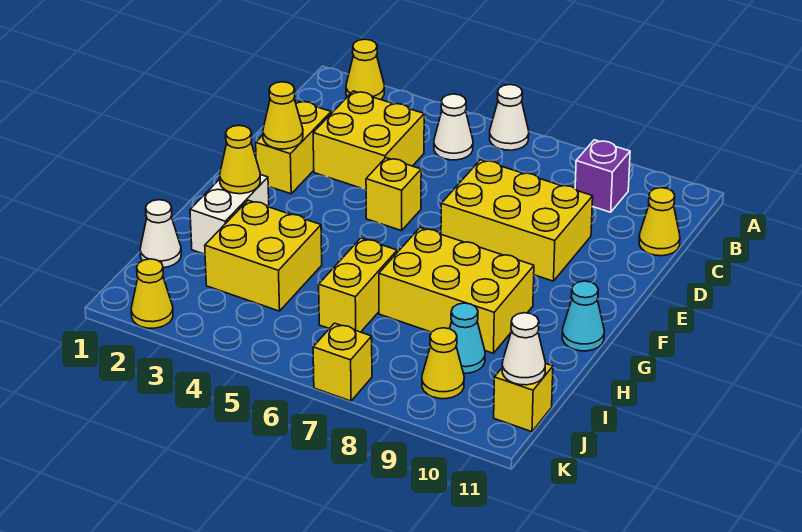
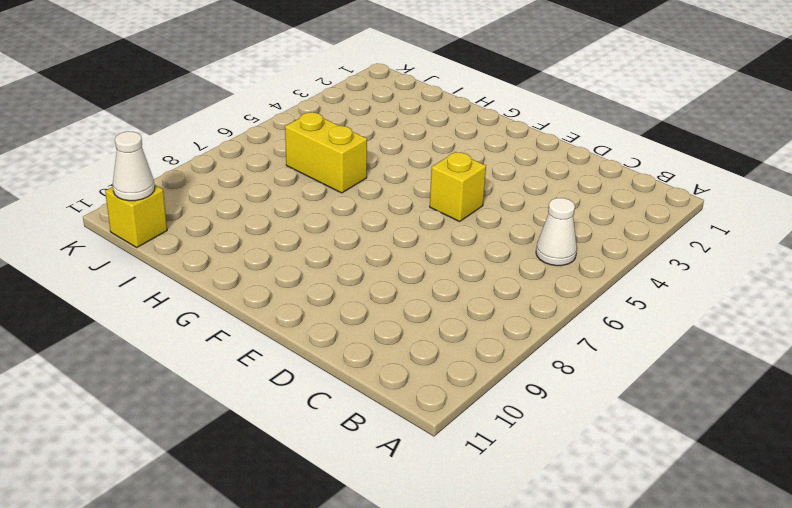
none -> yellow 1x1 cone [346,39,384,100]
none -> white 1x1 cone [490,85,529,150]
none -> purple 1x1 brick [575,140,630,212]

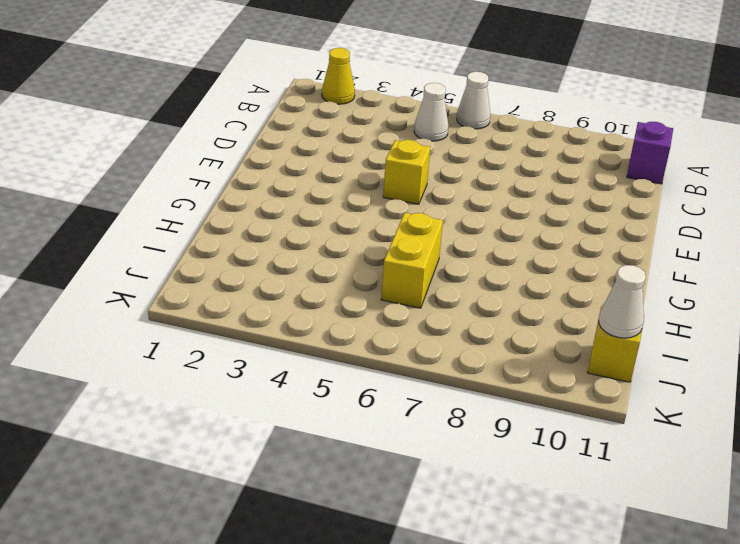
purple 1x1 brick [627,122,673,184] -> purple 1x1 brick moved to [575,140,630,212]
none -> yellow 2x2 brick [313,91,424,190]
none -> yellow 1x1 cone [639,188,680,256]
none -> yellow 1x2 brick [256,101,331,194]

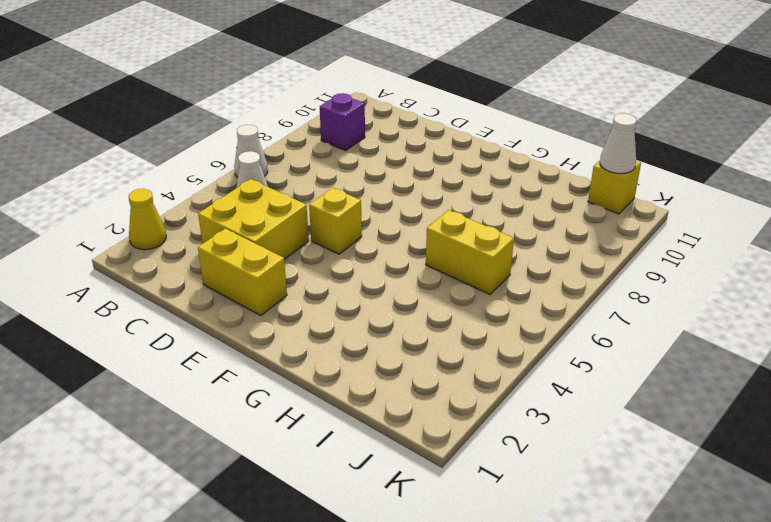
none -> yellow 1x1 cone [639,188,680,256]
none -> yellow 2x3 brick [441,160,593,281]
none -> white 1x2 brick [190,175,269,254]

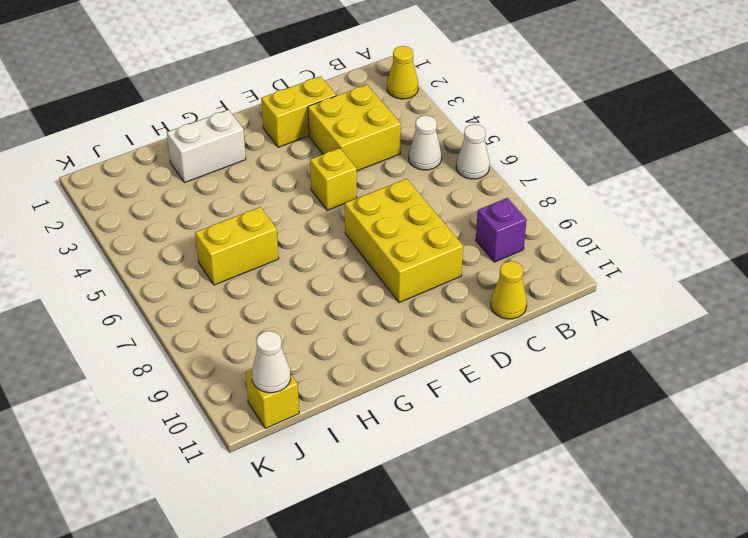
none -> yellow 2x3 brick [379,228,534,353]
none -> cyan 1x1 cone [562,281,604,351]
none -> yellow 2x2 brick [205,200,322,311]

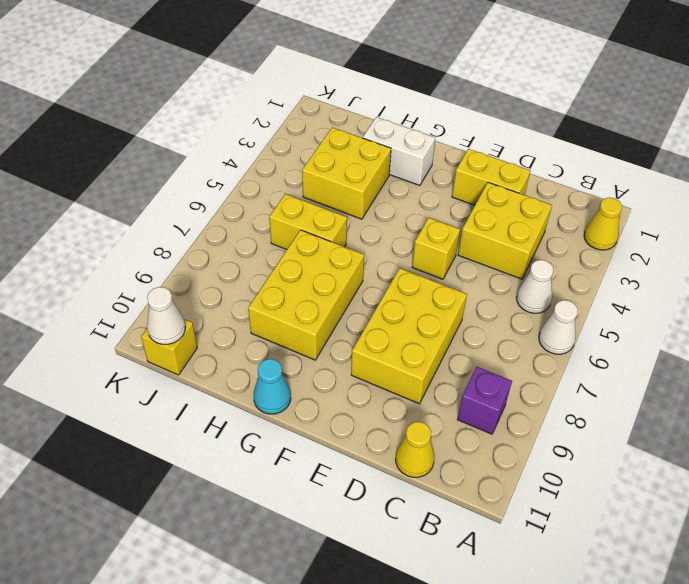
none -> white 1x1 cone [140,200,181,268]
none -> cyan 1x1 cone [450,303,485,373]
none -> yellow 1x1 cone [422,328,464,399]

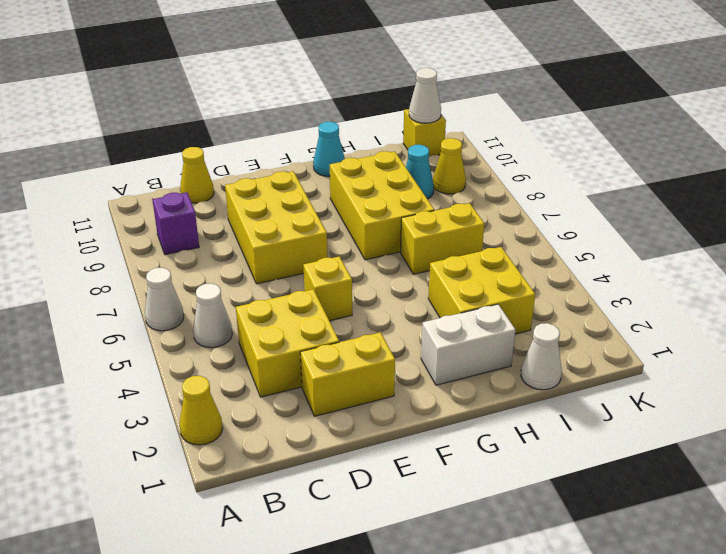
none -> yellow 1x1 cone [131,259,173,328]
none -> yellow 1x1 brick [313,323,372,401]
none -> yellow 1x1 cone [263,82,303,149]

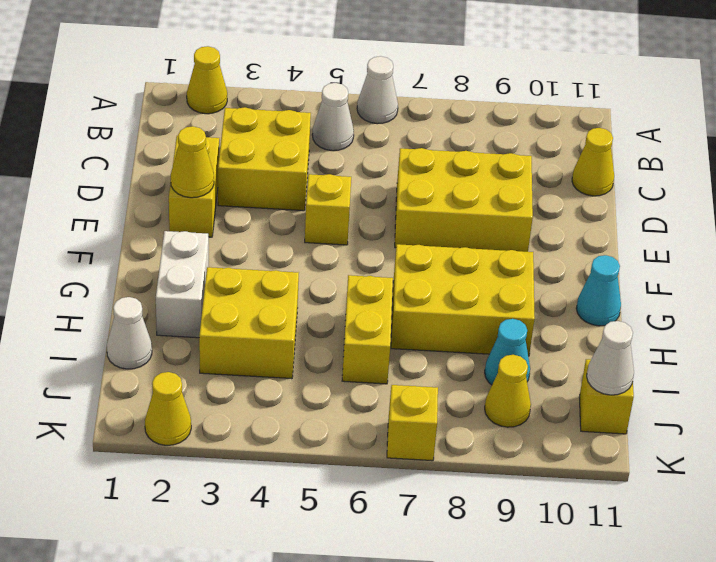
none -> purple 1x1 brick [575,140,630,212]
none -> yellow 1x1 cone [220,125,260,194]

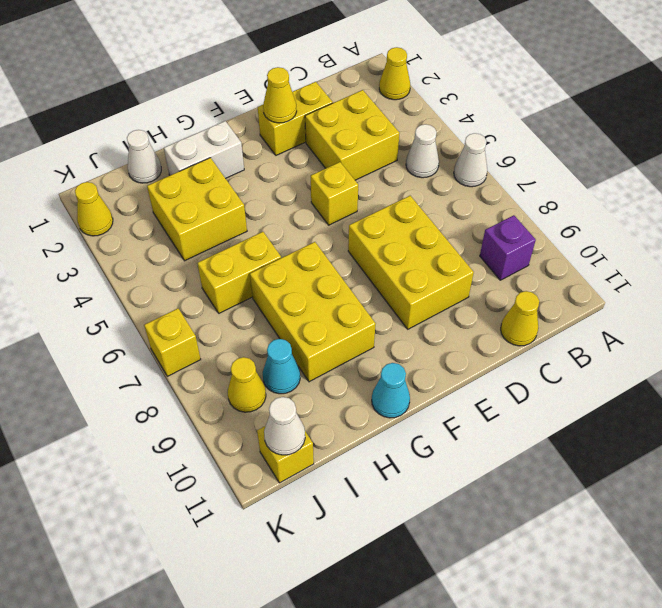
none -> yellow 1x1 cone [220,125,260,194]

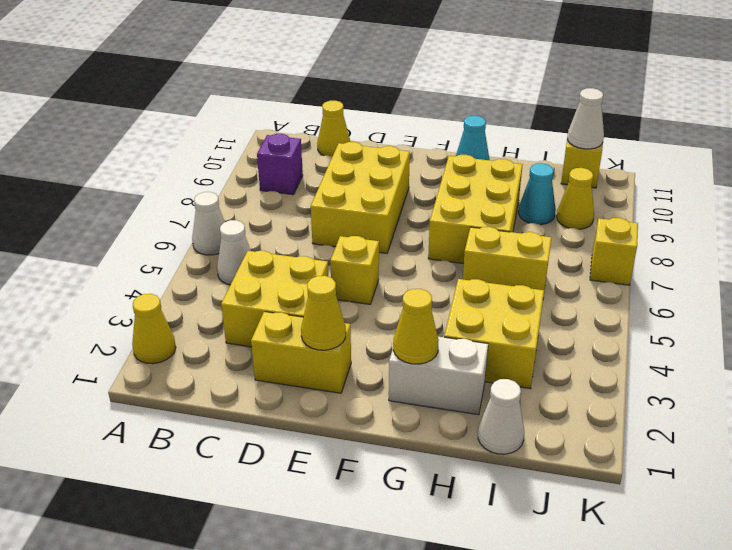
none -> yellow 1x1 cone [131,259,173,328]

